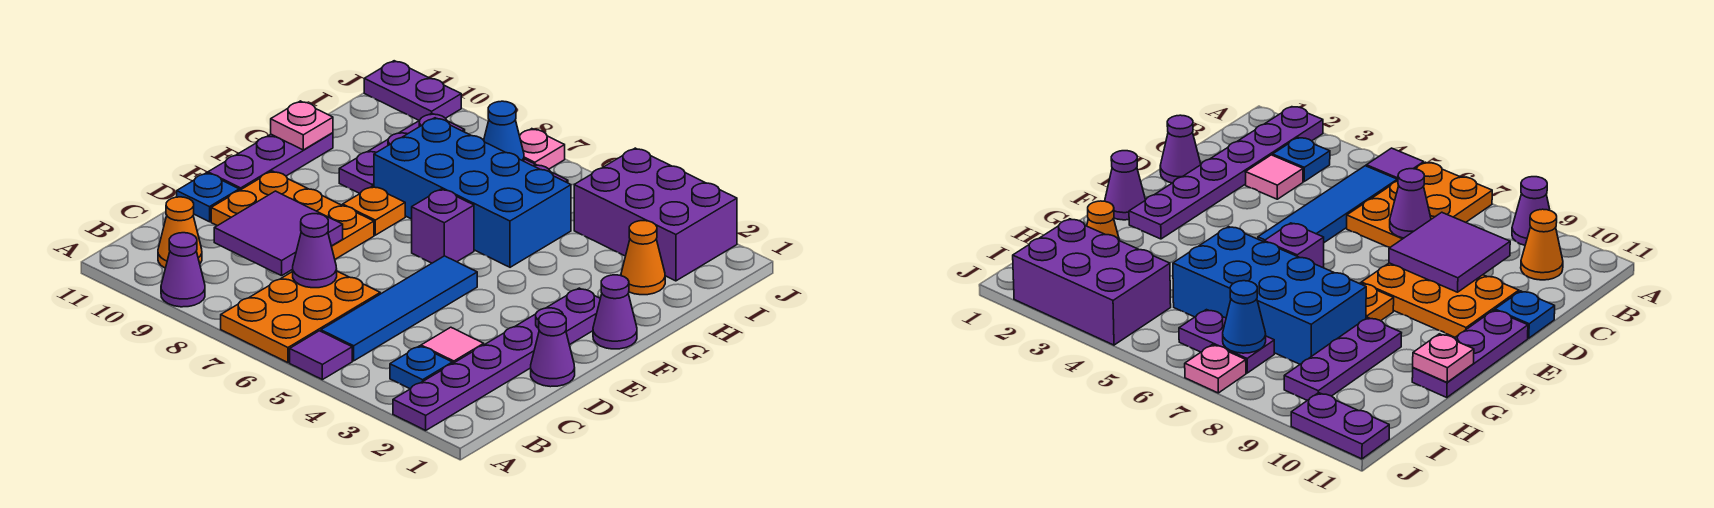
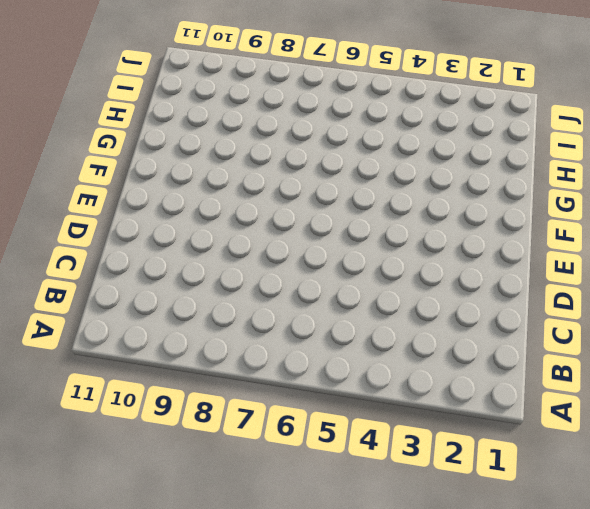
none -> purple 1x6 plate [393,288,600,430]
none -> purple 1x1 tile [290,331,352,380]
none -> orange 2x3 plate [221,271,380,363]

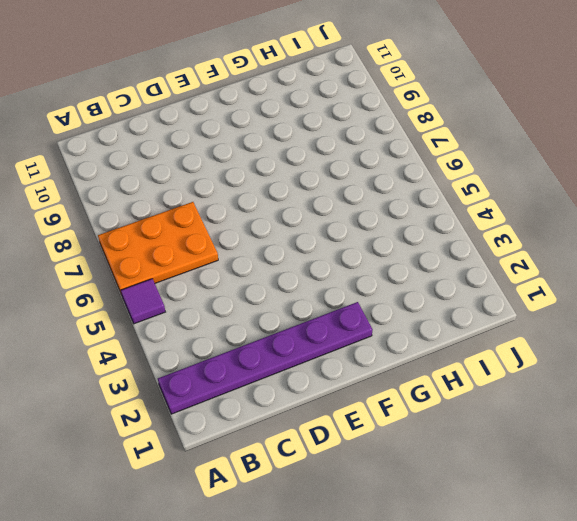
none -> purple 1x1 cone [161,233,205,307]
none -> blue 1x1 plate [390,346,452,389]
none -> blue 1x4 tile [321,256,477,361]

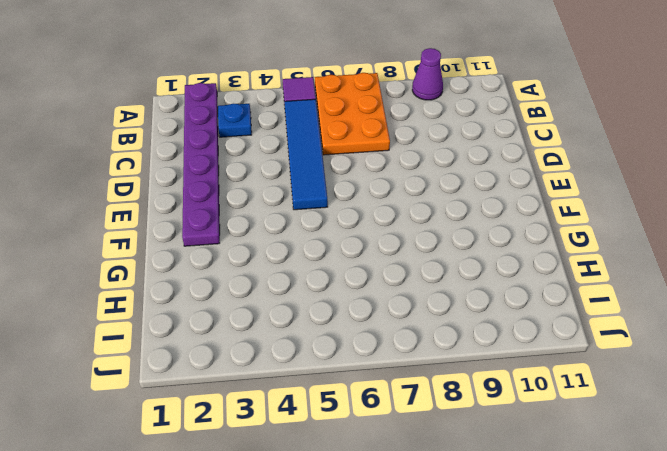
none -> orange 1x1 cone [158,197,202,268]
none -> pink 1x1 tile [421,327,484,364]
none -> purple 1x1 cone [531,312,575,387]

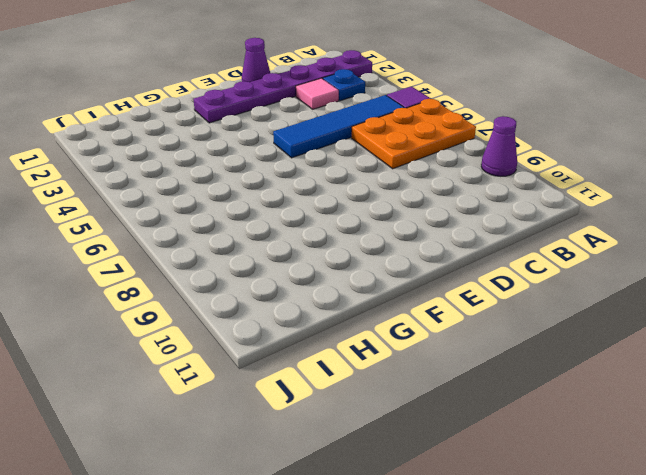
none -> orange 1x1 cone [158,197,202,268]
none -> orange 2x3 plate [211,171,374,259]
none -> blue 1x1 plate [177,173,239,222]

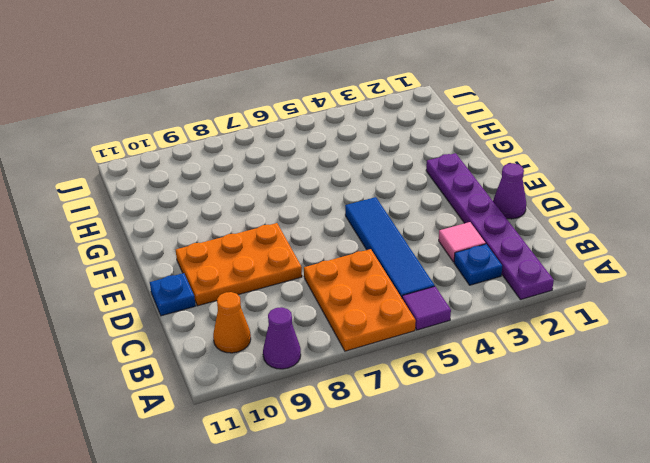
none -> purple 1x3 plate [208,133,333,190]
none -> purple 1x1 cone [593,275,637,349]
none -> purple 1x1 brick [412,189,474,263]

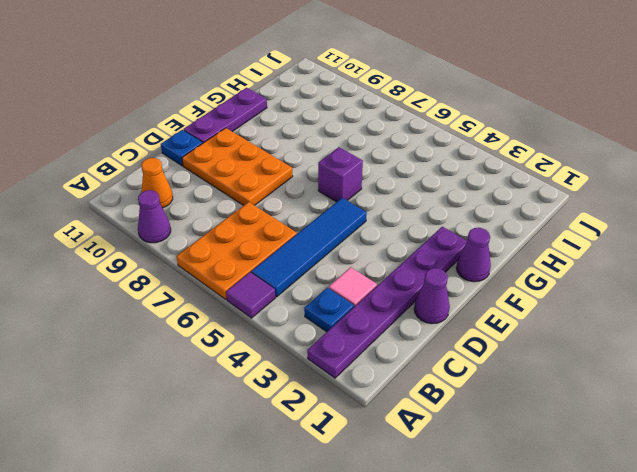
none -> orange 1x1 plate [343,186,405,235]
none -> blue 2x4 brick [374,118,571,267]
none -> purple 1x3 plate [339,113,465,193]

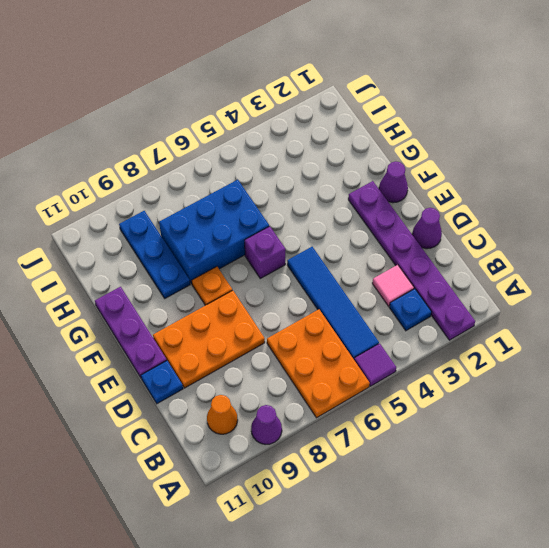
blue 2x3 brick [159,180,269,284] -> blue 2x4 brick [374,118,571,267]
blue 1x3 plate [119,211,190,298] -> purple 1x3 plate [339,113,465,193]
none -> orange 1x1 cone [621,221,665,295]
none -> purple 2x3 brick [574,148,737,281]
none -> purple 1x2 plate [1179,310,1274,373]

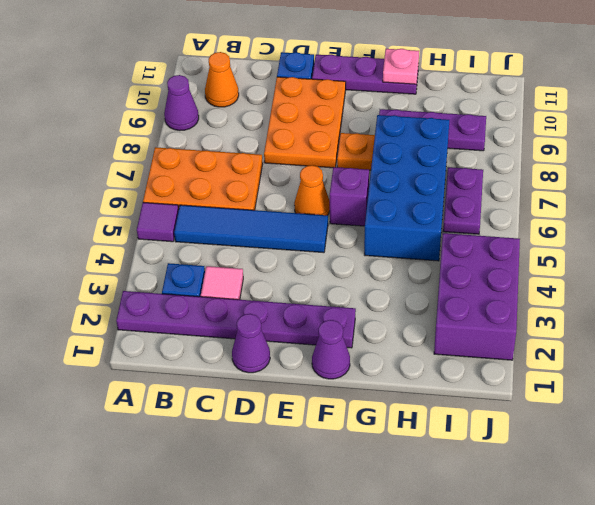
orange 1x1 cone [294,165,330,215] -> orange 1x1 cone moved to [621,221,665,295]
none -> pink 1x1 plate [520,129,565,169]
none -> purple 1x2 plate [364,61,461,121]
none -> purple 1x1 cone [293,214,337,288]

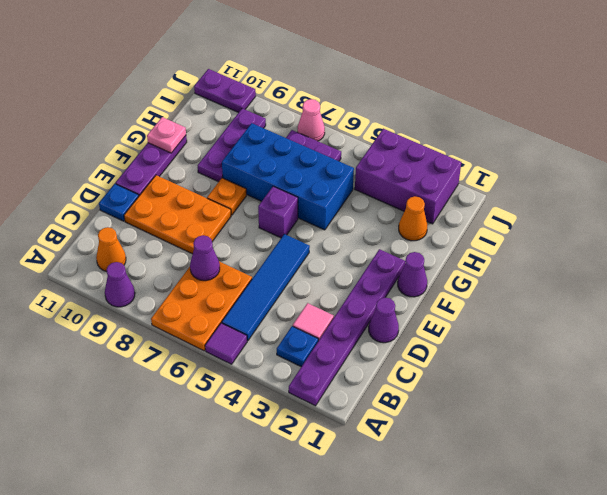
pink 1x1 cone [298,99,325,141] -> pink 1x1 plate [520,129,565,169]
none -> purple 2x2 tile [214,191,343,276]
none -> blue 1x1 cone [484,101,524,161]

